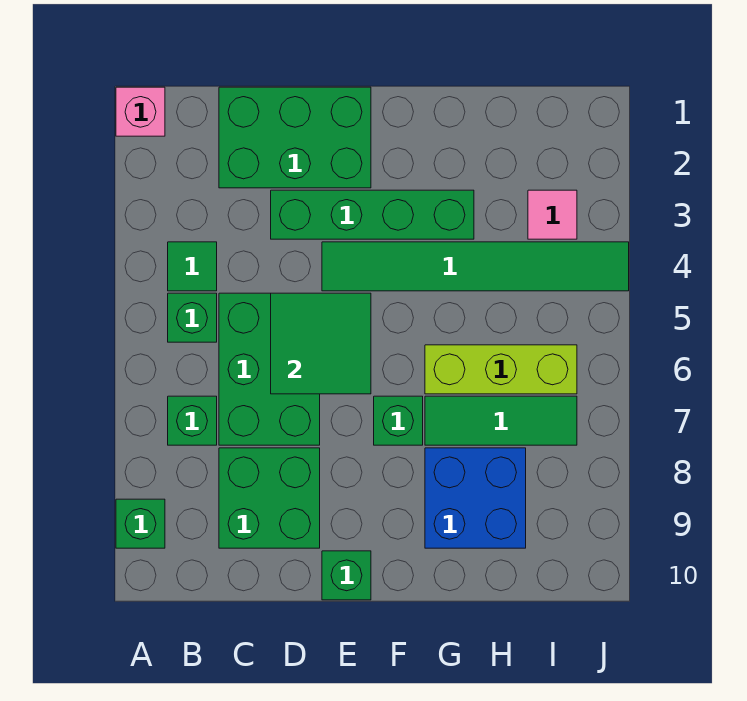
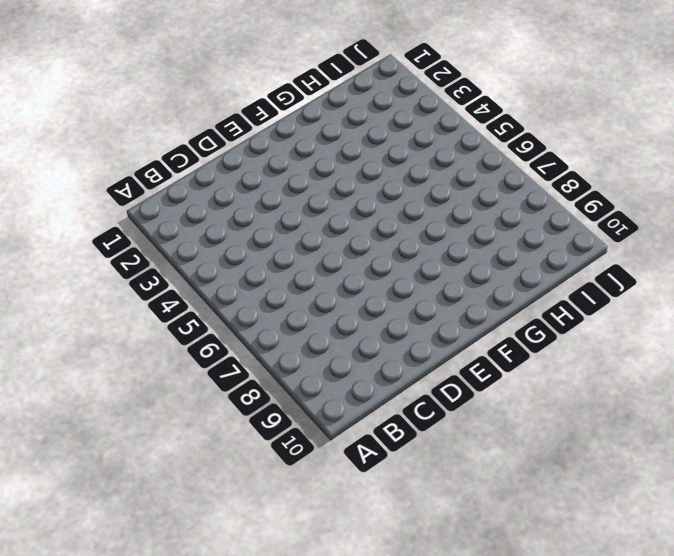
none -> pink 1x1 brick [116,87,165,136]
none -> green 1x1 brick [116,499,165,548]
none -> green 1x1 tile [168,242,217,291]

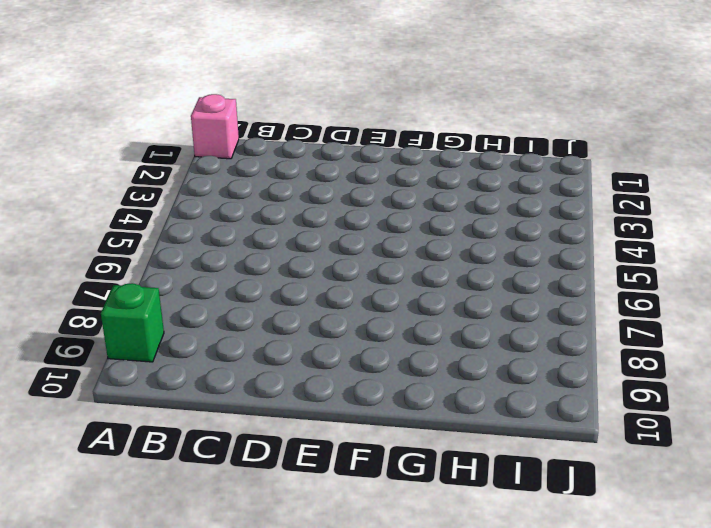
none -> green 1x1 tile [168,242,217,291]
none -> green 1x1 brick [168,293,217,342]
none -> green 1x1 brick [168,396,217,445]

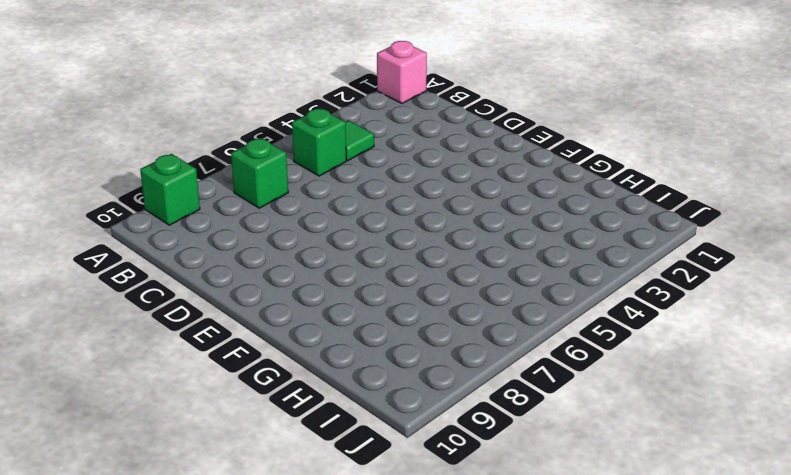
none -> green 2x3 brick [219,87,371,188]
none -> green 2x3 brick [219,293,320,445]
none -> green 2x2 brick [219,448,320,548]

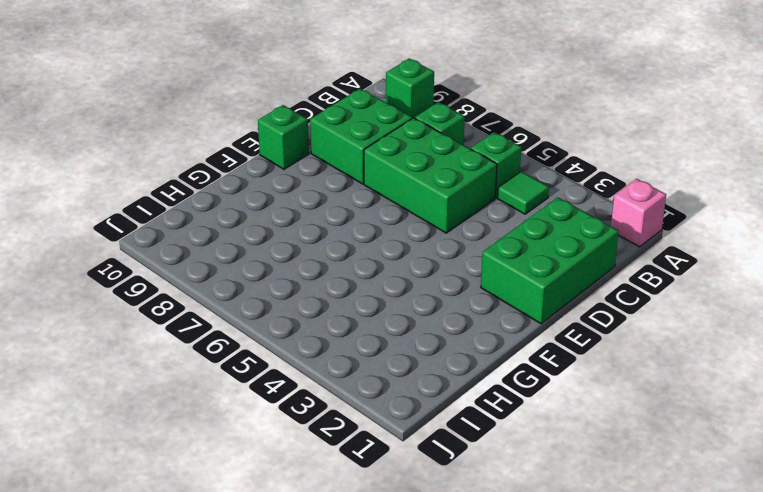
none -> green 1x4 brick [271,190,474,239]
none -> green 1x6 tile [322,242,629,291]
none -> green 1x1 brick [374,396,423,445]

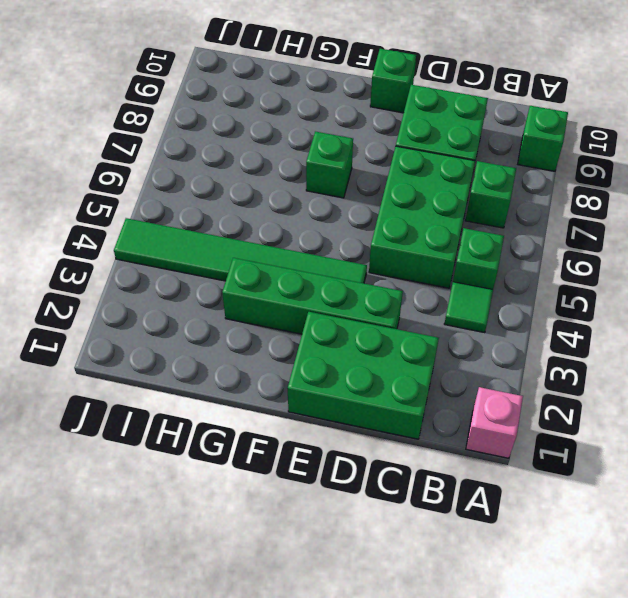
none -> lime 1x3 brick [425,345,577,394]
none -> green 1x3 tile [425,396,577,445]
none -> blue 2x2 brick [425,448,526,548]

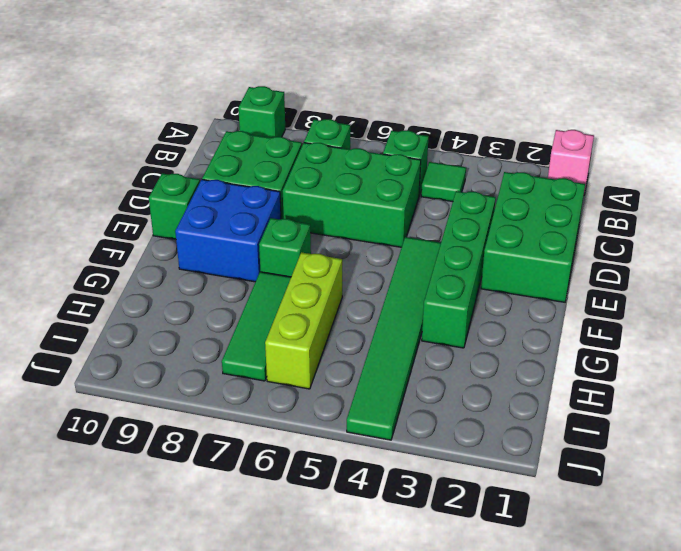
blue 2x2 brick [175,180,281,282] -> blue 2x2 brick moved to [425,448,526,548]
none -> pink 1x1 tile [528,190,577,239]
none -> green 2x2 tile [271,293,371,394]

